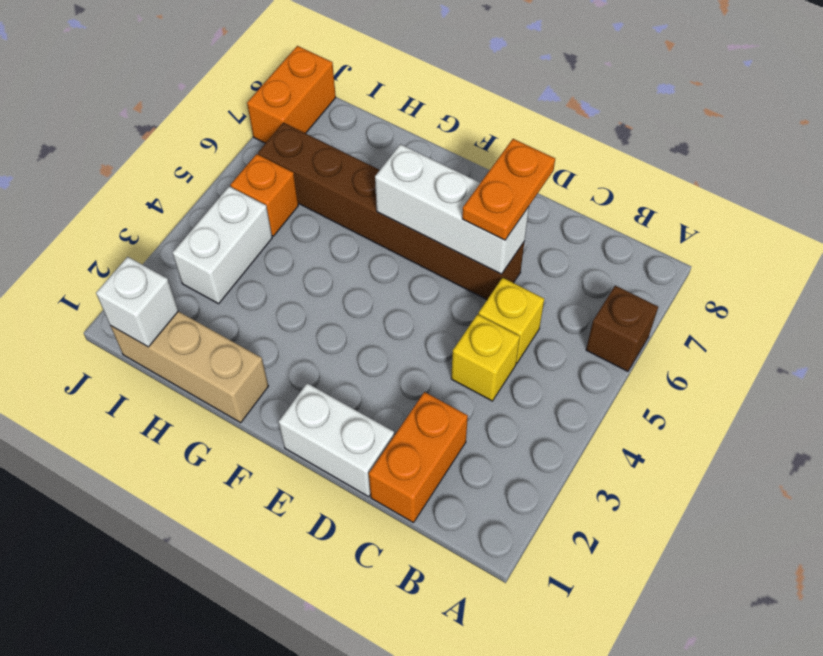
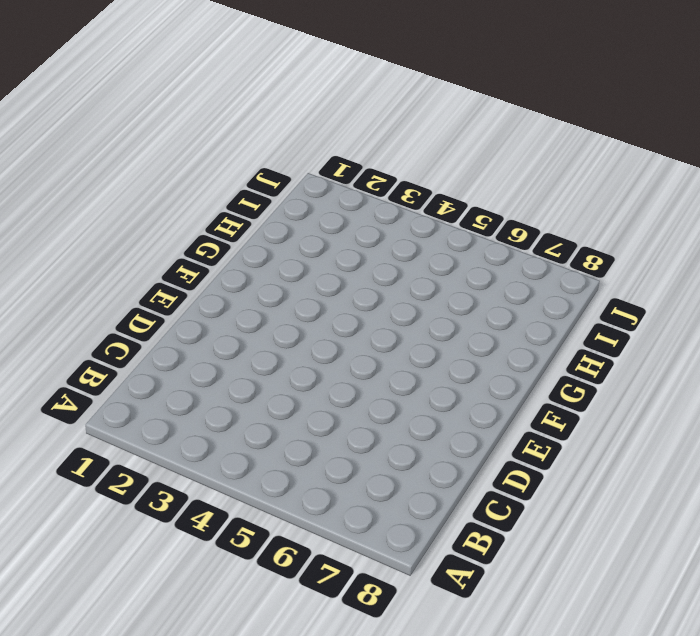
none -> brown 1x1 brick [586,286,658,371]
none -> orange 1x2 brick [369,392,468,523]
none -> yellow 1x1 brick [451,314,520,401]

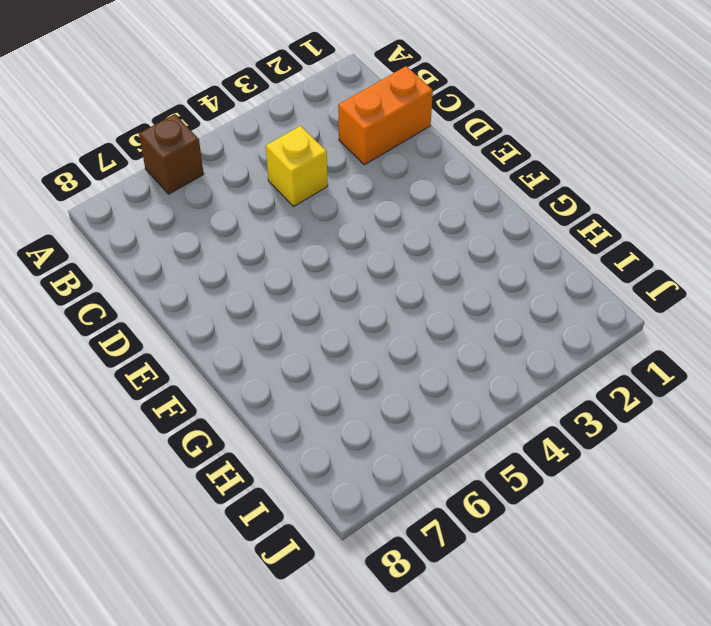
none -> yellow 1x1 brick [478,278,544,363]
none -> white 1x2 brick [278,383,394,497]
none -> brown 1x6 brick [258,123,525,300]

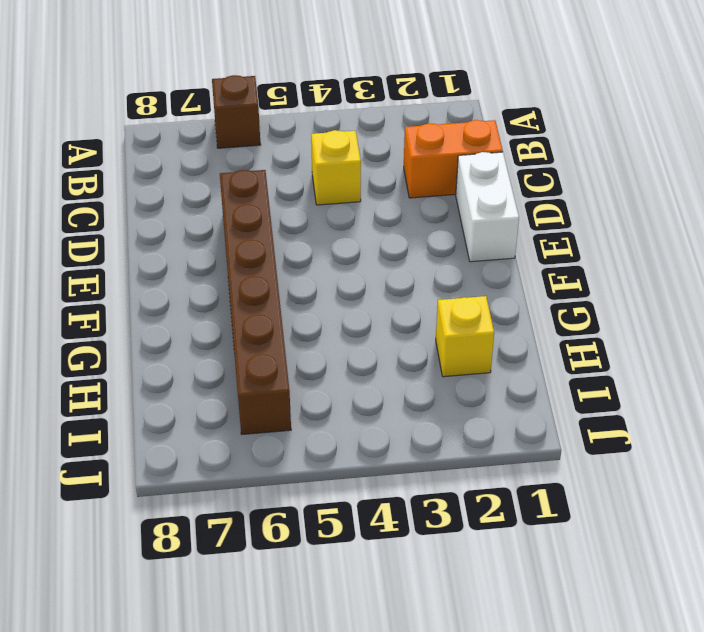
yellow 1x1 brick [436,296,494,377] -> yellow 1x1 brick moved to [478,278,544,363]
none -> tan 1x3 brick [111,311,268,423]
none -> white 1x2 brick [173,186,272,304]
none -> orange 1x1 brick [230,154,298,236]

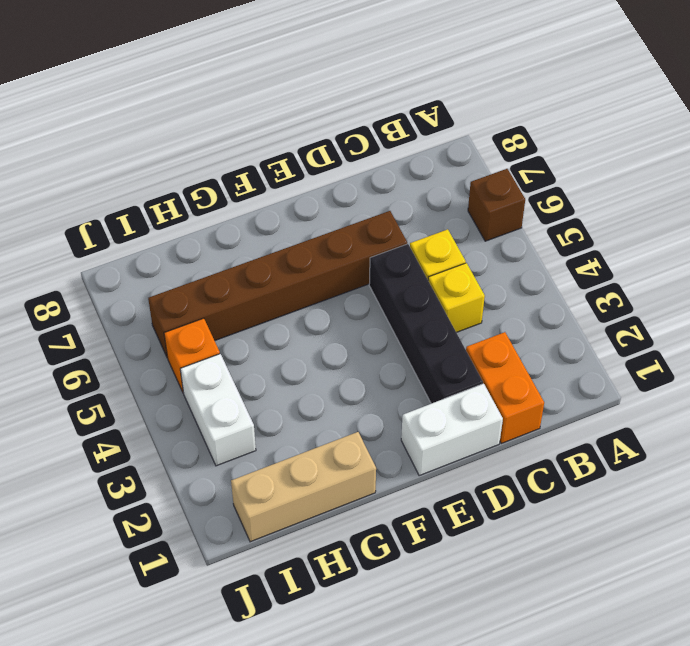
black 1x4 brick [369,244,483,404] -> none
none -> orange 1x2 brick [247,46,336,143]
none -> white 1x3 brick [375,144,529,274]
none -> white 1x1 brick [96,257,178,347]

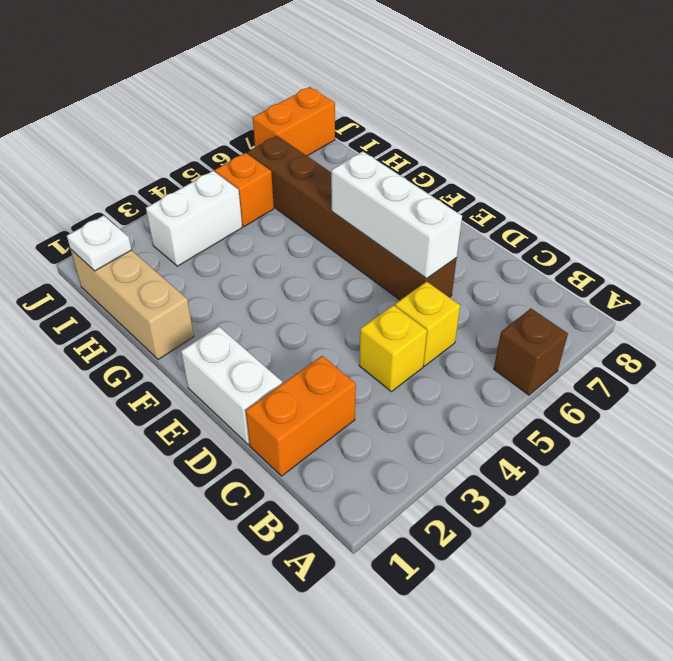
white 1x1 plate [67,216,132,271] -> white 1x1 brick [96,257,178,347]
none -> orange 1x2 plate [462,139,555,240]

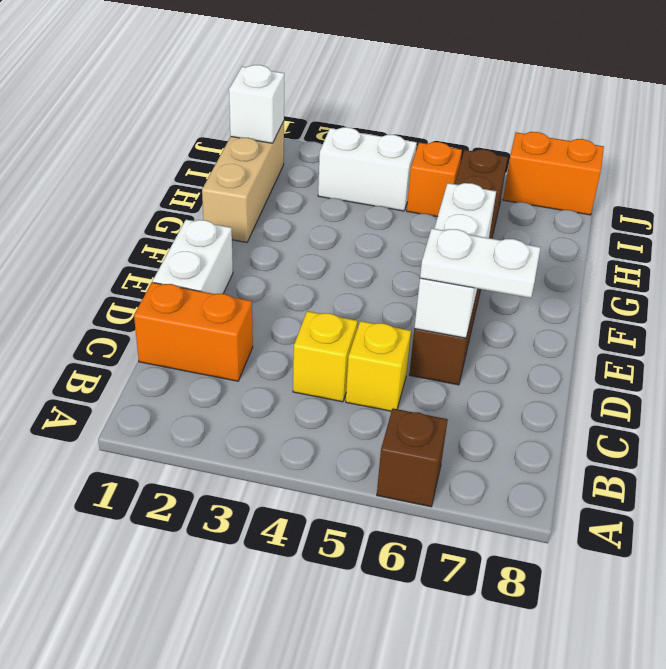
white 1x2 plate [420,228,541,298] -> orange 1x2 plate [462,139,555,240]

